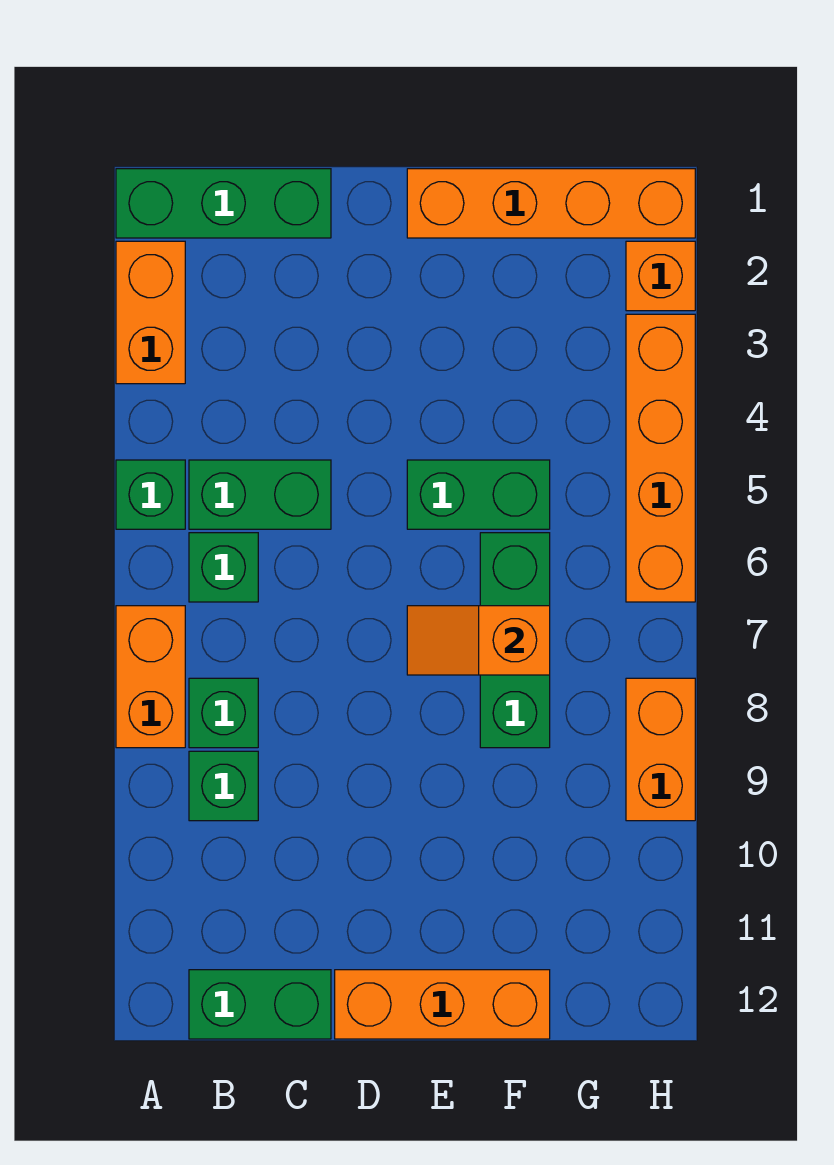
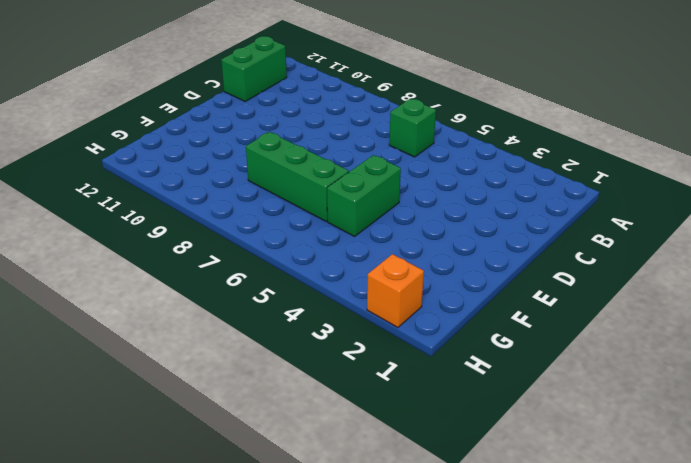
none -> green 1x3 brick [116,169,331,238]
none -> orange 1x2 brick [116,241,185,384]
none -> green 1x1 brick [116,460,185,529]

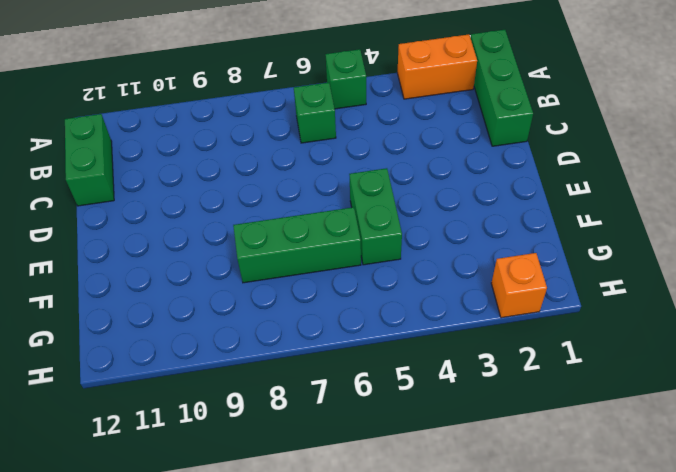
none -> orange 1x2 brick [116,606,185,748]
none -> green 1x2 brick [189,460,331,529]
none -> green 1x1 brick [189,678,258,748]

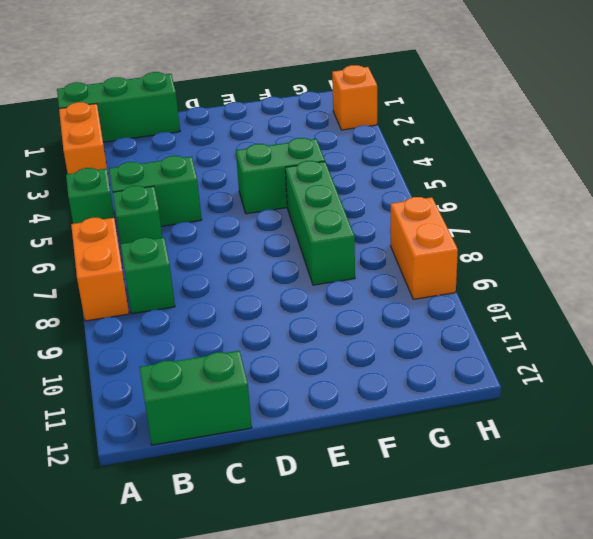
none -> green 1x1 brick [189,751,258,821]
none -> orange 1x3 brick [335,970,550,1039]
none -> orange 1x4 brick [407,169,695,238]

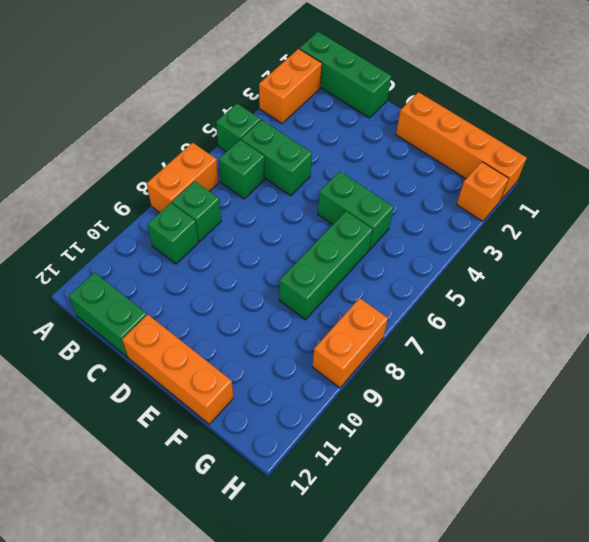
none -> orange 1x4 brick [626,314,695,602]
none -> orange 1x2 slope [407,606,550,675]

